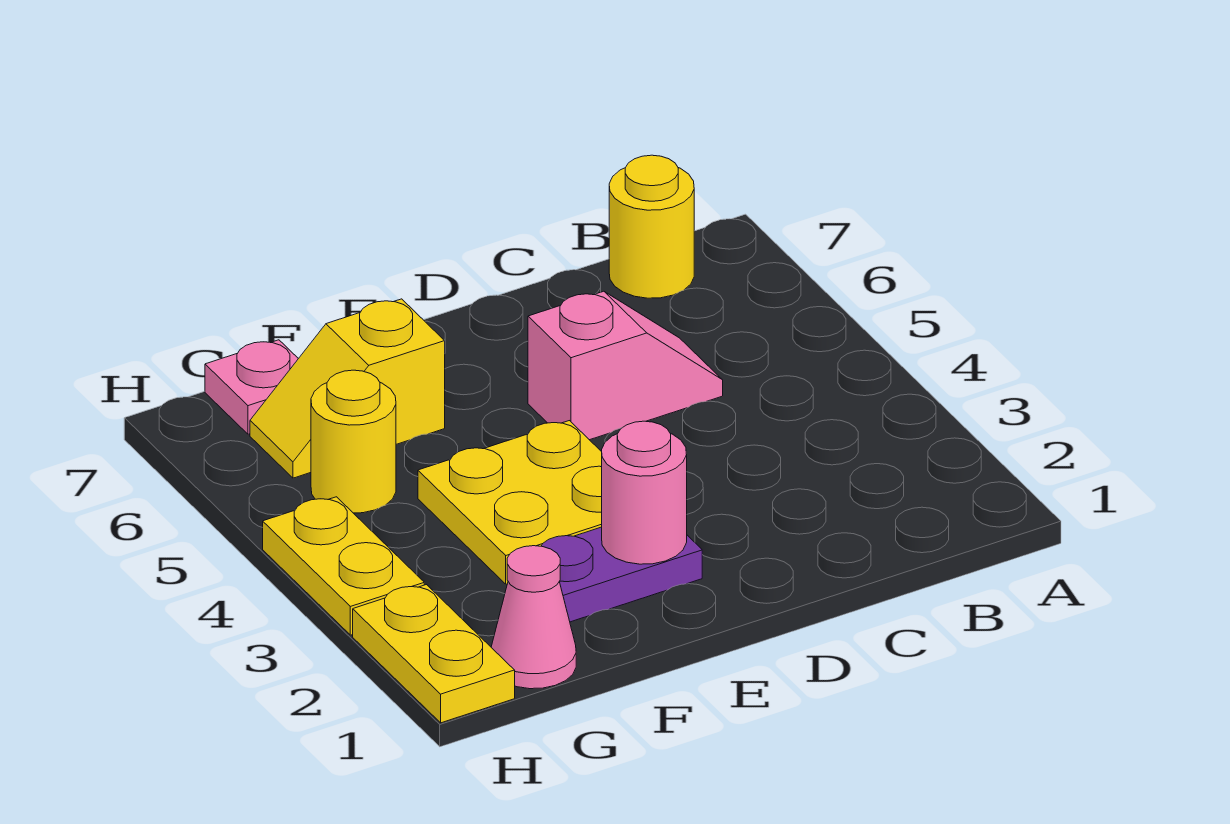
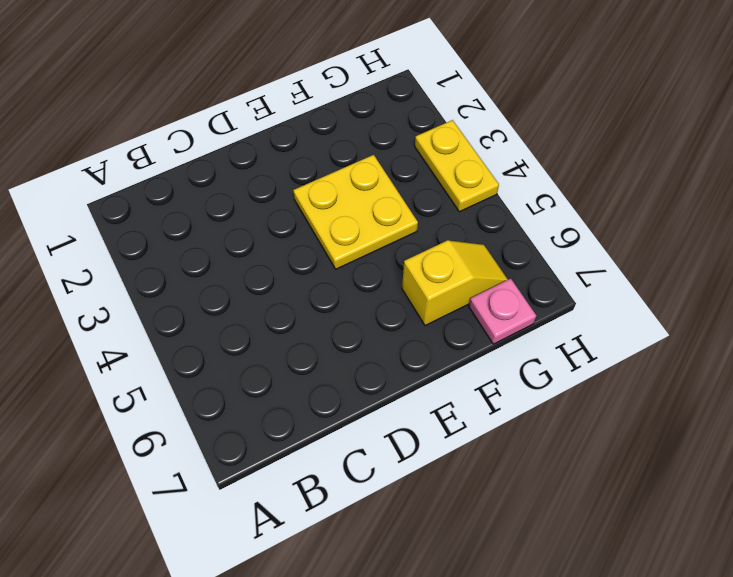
none -> yellow 1x1 round brick [609,155,694,298]
none -> pink 1x2 slope [528,291,723,440]

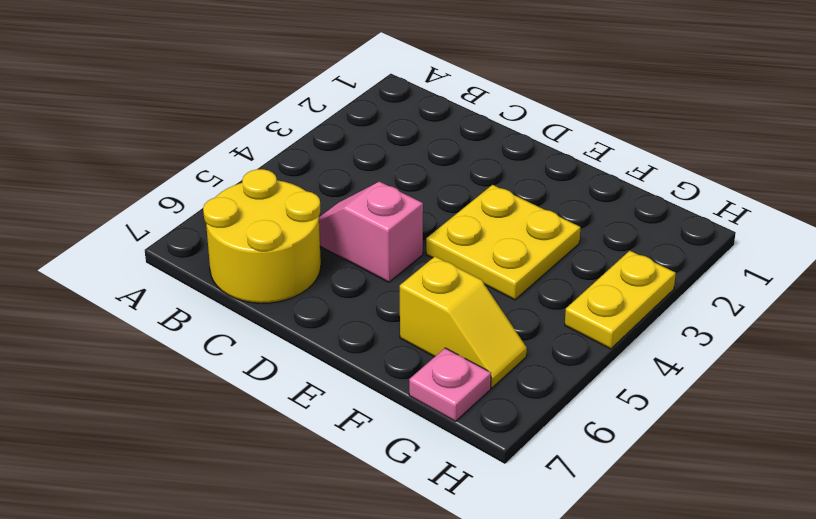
yellow 2x2 round brick [203,169,321,303] -> yellow 1x1 round brick [609,155,694,298]
none -> purple 1x2 plate [542,527,702,622]
none -> pink 1x1 cone [491,546,576,689]

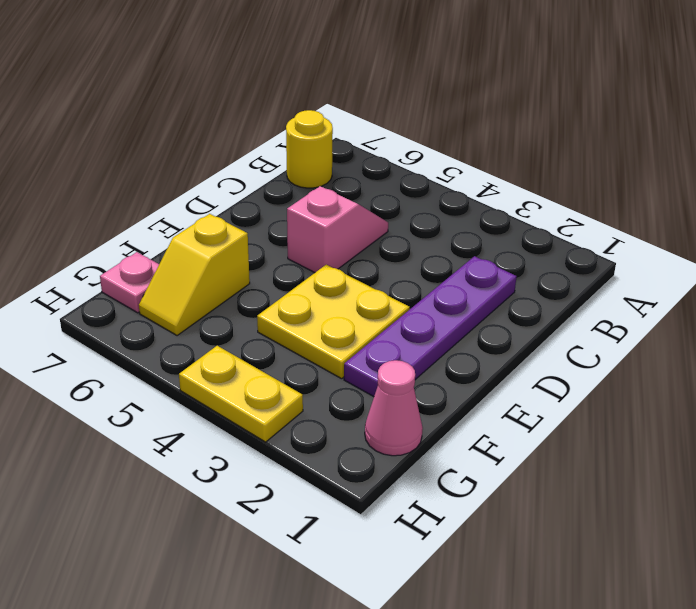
purple 1x4 plate [344,256,517,397] -> purple 1x2 plate [542,527,702,622]
none -> yellow 1x1 round brick [311,370,396,513]
none -> yellow 1x2 plate [353,585,515,723]

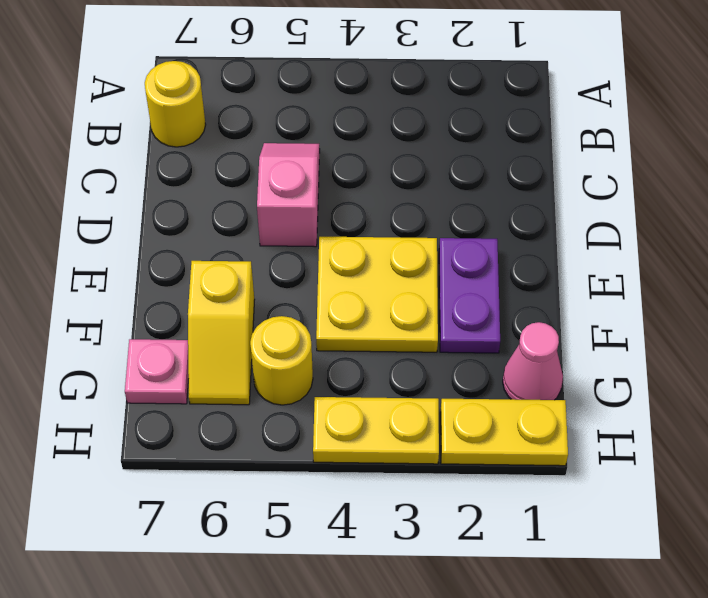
none -> pink 1x1 round brick [602,421,687,564]

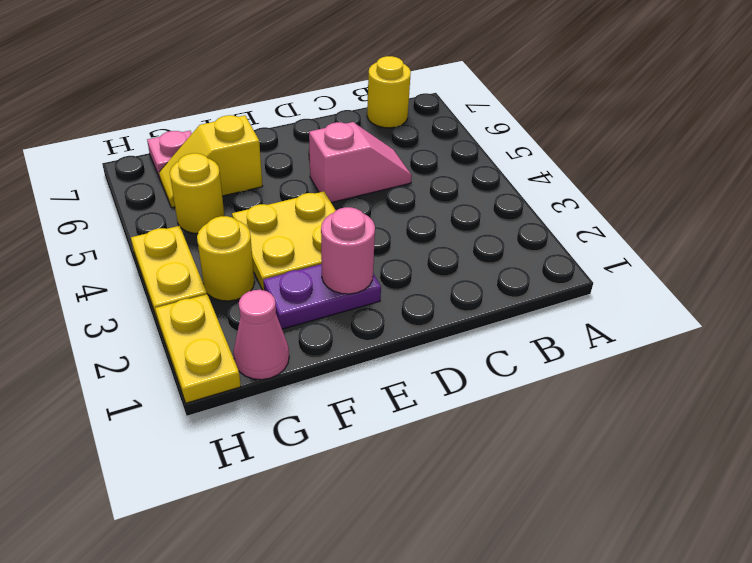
yellow 1x1 round brick [197,216,254,301] -> none

